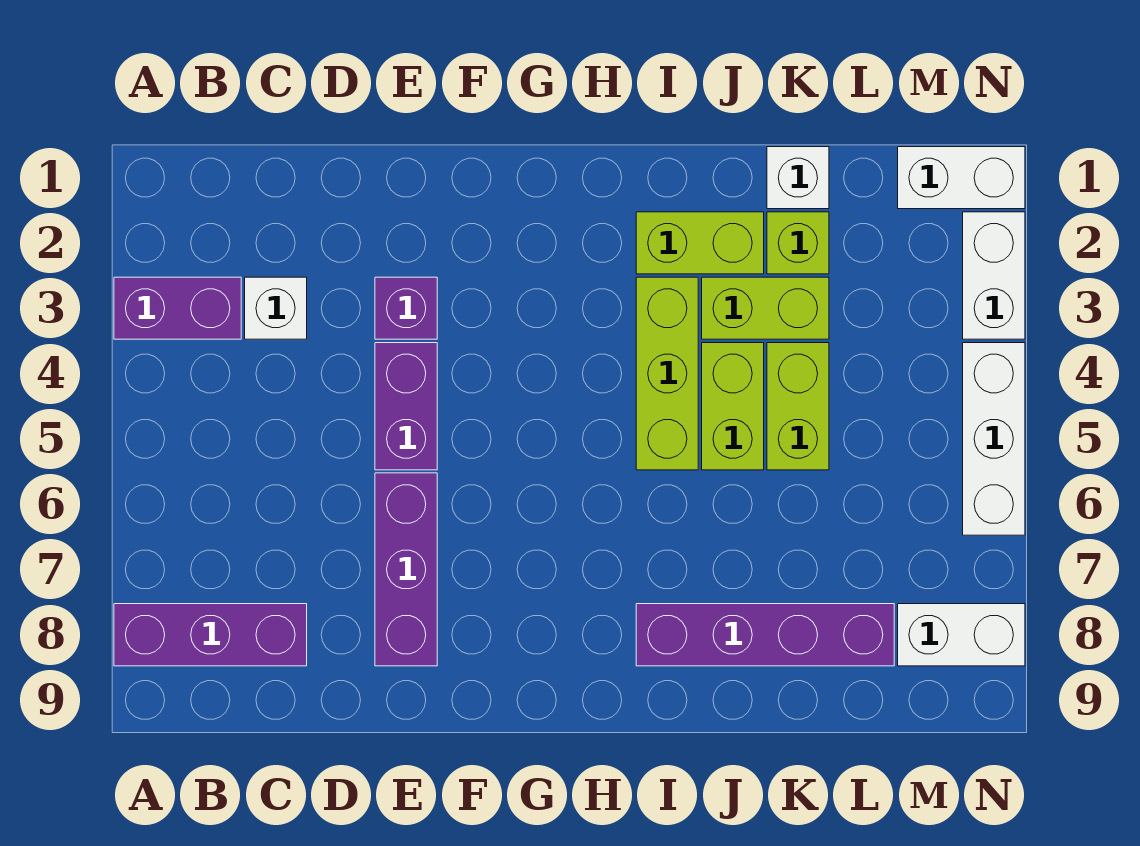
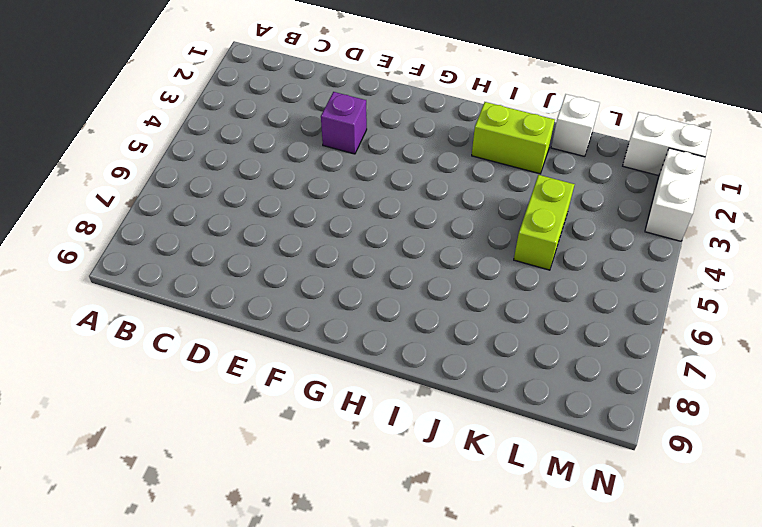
none -> purple 1x2 brick [114,277,241,339]
none -> purple 1x3 brick [114,604,307,666]
none -> white 1x1 brick [245,277,307,339]

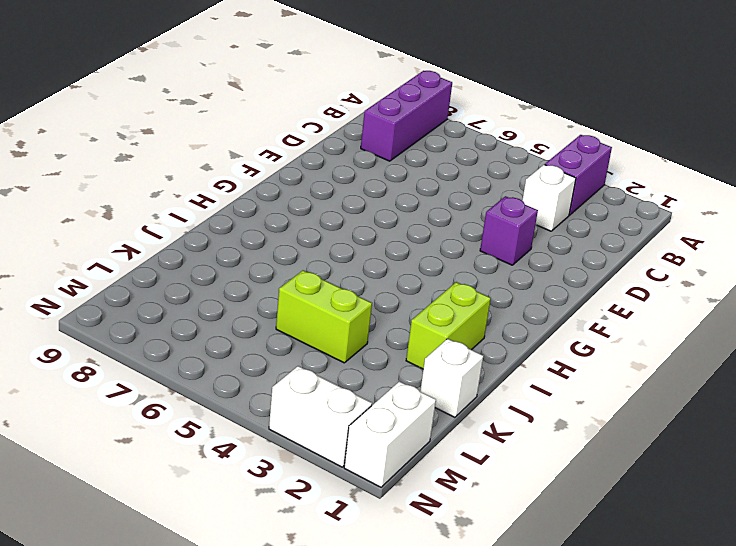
none -> purple 1x2 brick [375,343,437,470]
none -> purple 1x3 brick [375,473,437,666]
none -> lime 1x3 brick [636,277,698,470]

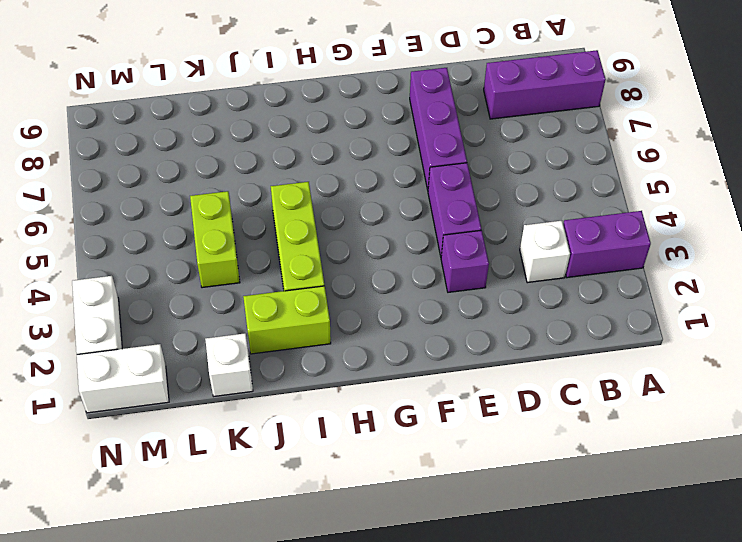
none -> purple 1x4 brick [636,604,894,666]
none -> lime 1x2 brick [702,277,829,339]
none -> lime 1x2 brick [702,343,764,470]

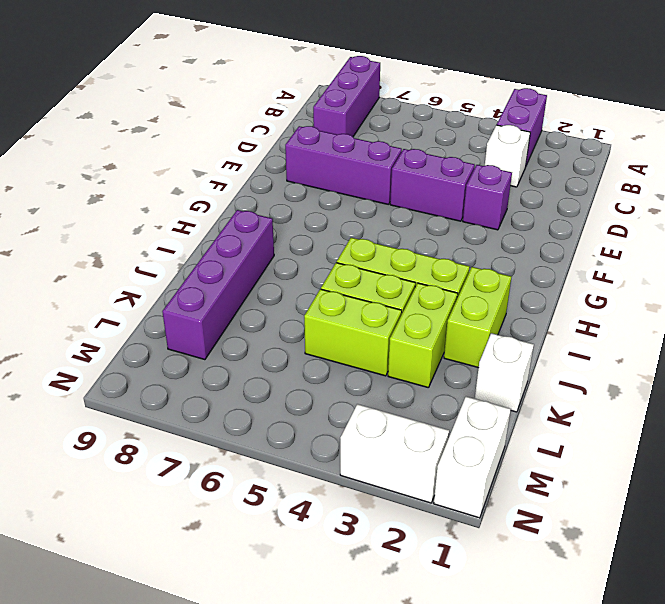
none -> lime 1x1 brick [767,212,829,274]
none -> white 1x2 brick [898,604,1025,666]
none -> white 1x3 brick [963,343,1025,535]

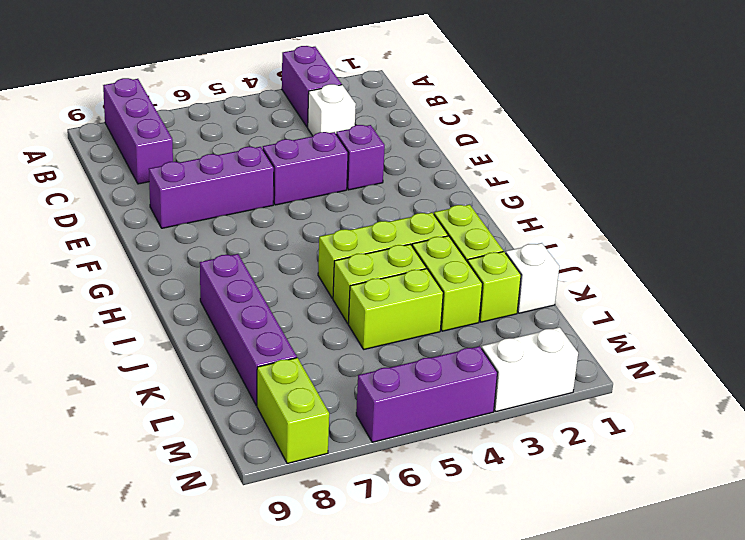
lime 1x2 brick [257,358,329,464] -> white 1x2 brick [898,604,1025,666]
purple 1x3 brick [356,346,498,442] -> white 1x3 brick [963,343,1025,535]
none -> white 1x2 brick [898,147,1025,209]

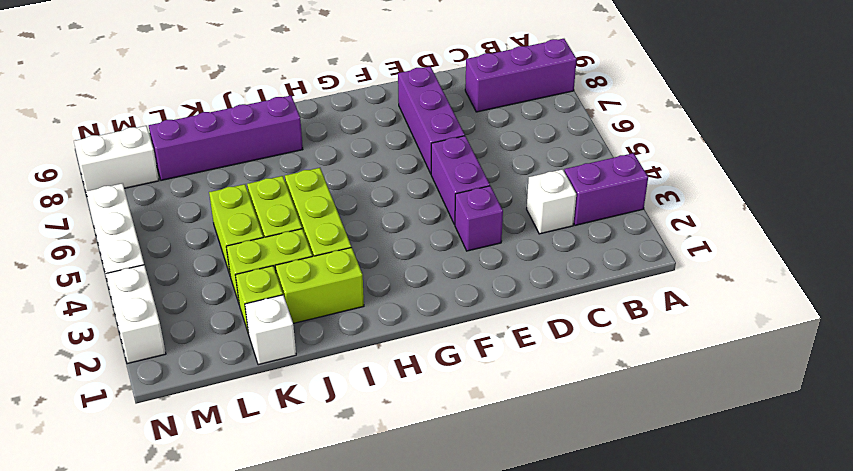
none -> white 1x2 brick [898,147,1025,209]

